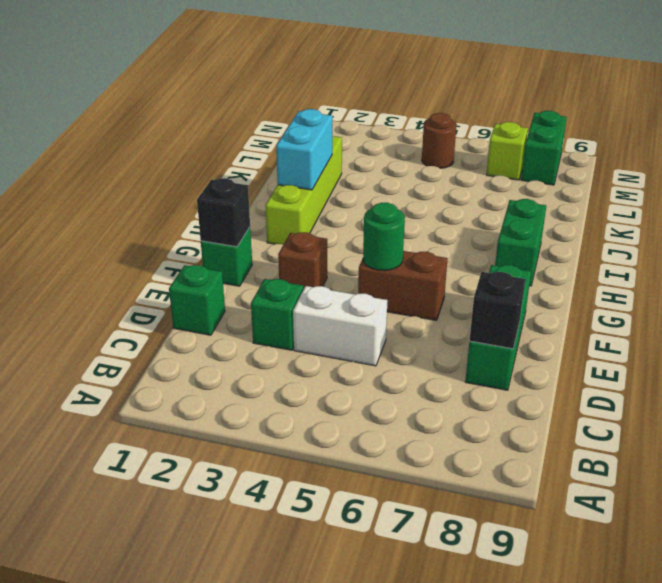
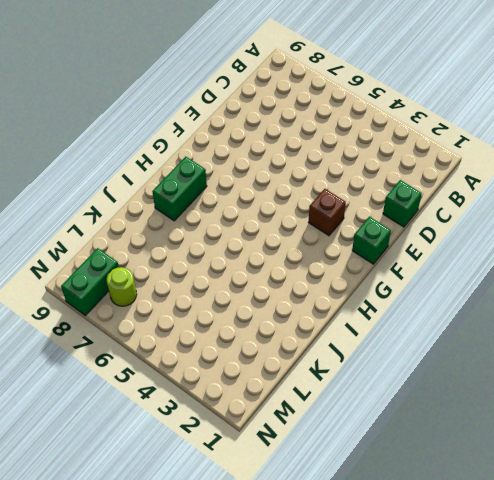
lime 1x1 round brick [107,267,137,306] -> lime 1x1 brick [486,122,528,180]
none -> green 1x1 brick [251,279,303,350]
none -> white 1x2 brick [293,286,387,366]
none -> green 1x3 brick [465,265,531,390]

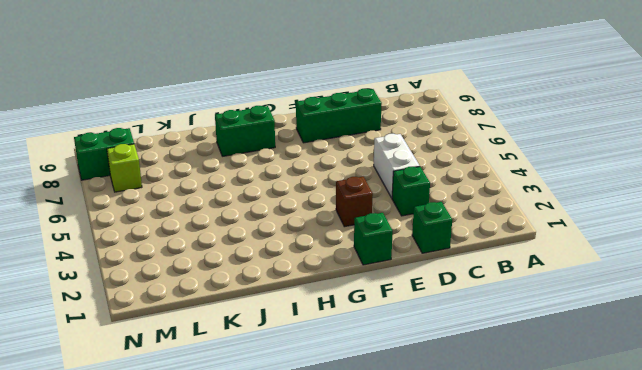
none -> brown 1x2 brick [358,251,448,320]
none -> lime 1x4 brick [266,136,342,245]
none -> brown 1x1 round brick [422,113,457,168]

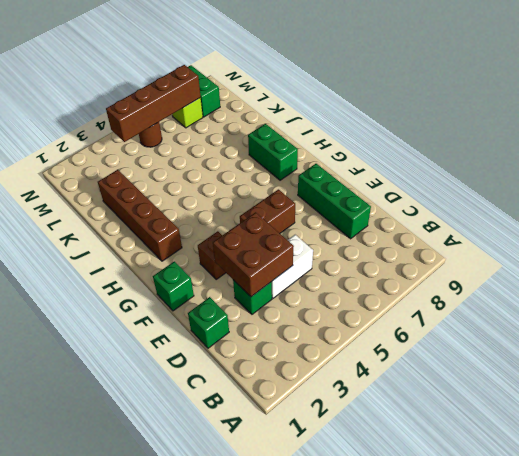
brown 2x2 brick [213,212,294,297] -> none
brown 1x4 brick [98,170,182,261] -> lime 1x4 brick [266,136,342,245]
brown 1x4 brick [106,65,201,142] -> none
none -> black 1x1 brick [470,272,525,349]
none -> black 1x1 brick [197,178,250,247]
none -> green 1x1 round brick [363,203,405,271]

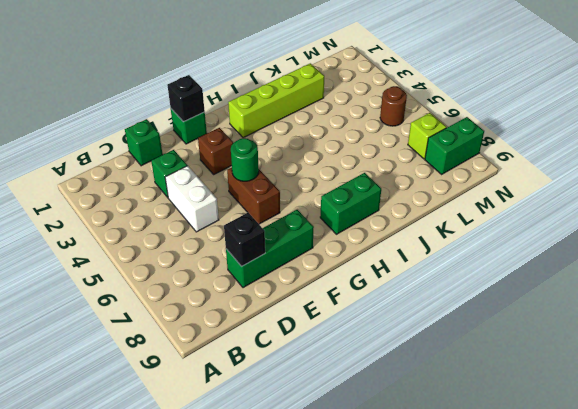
none -> cyan 1x2 brick [276,109,332,190]

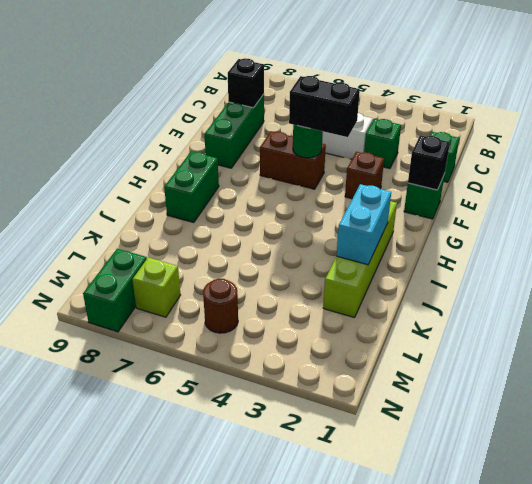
black 1x2 brick [289,76,360,137] -> none

